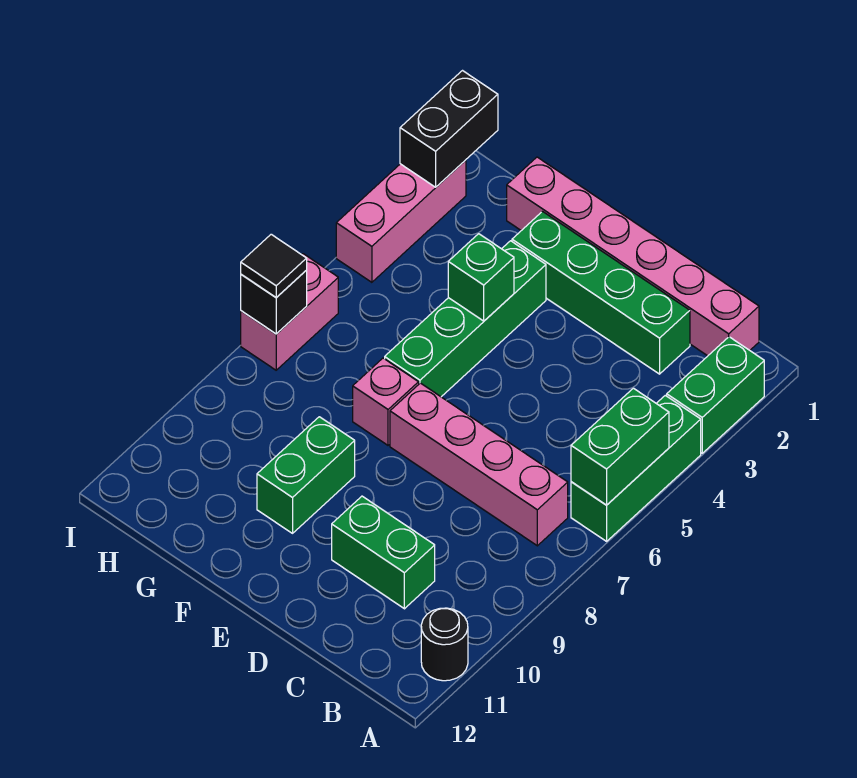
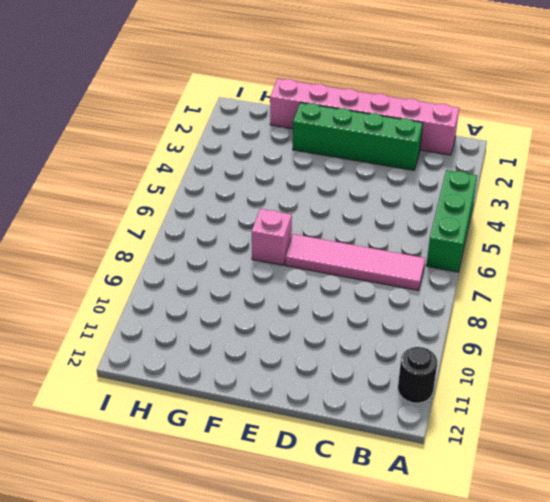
pink 1x4 tile [285,234,425,290] -> pink 1x4 brick [390,383,568,546]
none -> green 1x2 brick [667,337,764,453]
none -> green 1x2 brick [332,496,435,609]
none -> green 1x4 brick [385,241,546,397]

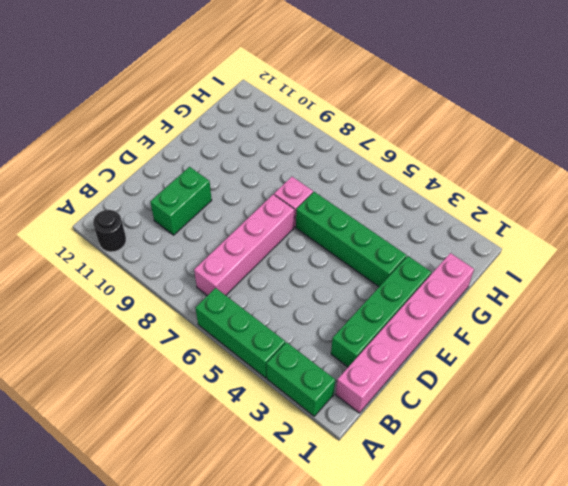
none -> green 1x2 brick [257,417,355,533]
none -> pink 1x3 brick [336,160,466,282]
none -> pink 1x2 brick [241,254,338,370]

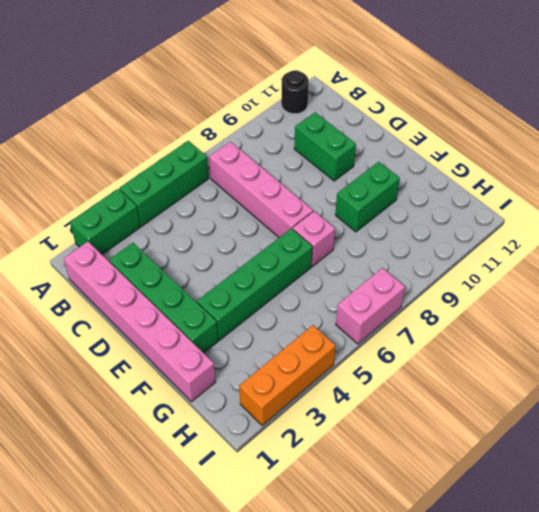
orange 1x3 brick [239,325,336,425] -> pink 1x3 brick [336,160,466,282]
none -> green 1x2 brick [571,388,669,505]
none -> green 1x1 brick [448,234,514,321]
none -> black 1x2 brick [400,71,498,187]

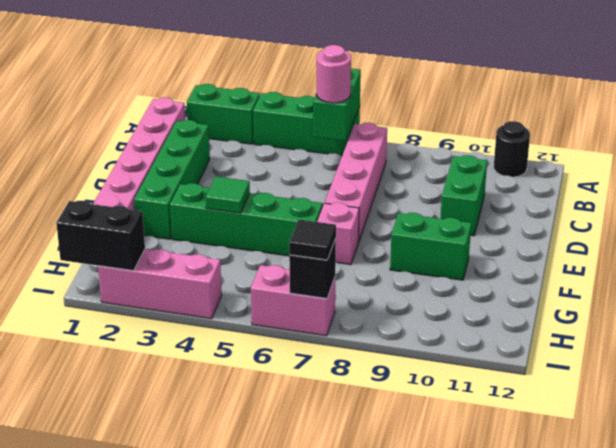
green 1x2 brick [313,69,361,141] -> green 1x2 brick turned to [571,388,669,505]
pink 1x1 round brick [316,45,351,103] -> none
green 1x1 tile [206,177,250,213] -> green 1x1 brick [448,234,514,321]

